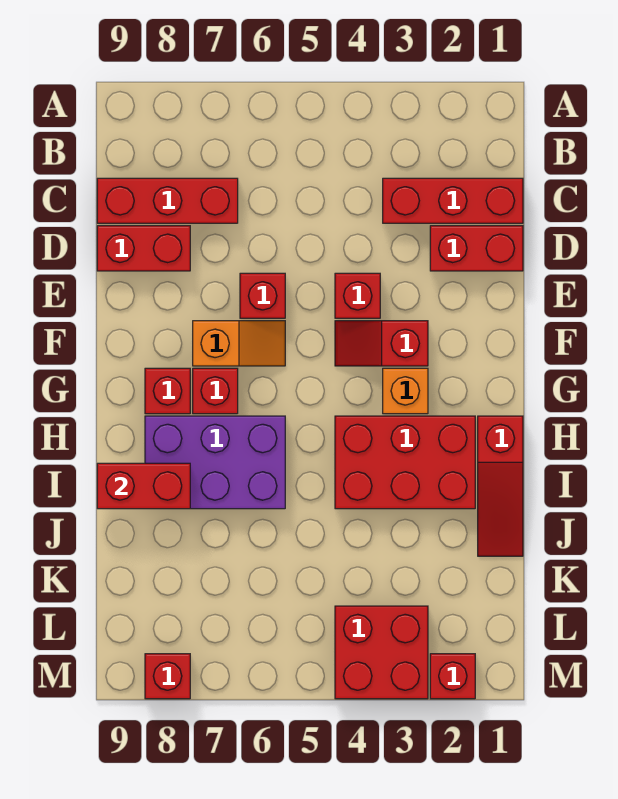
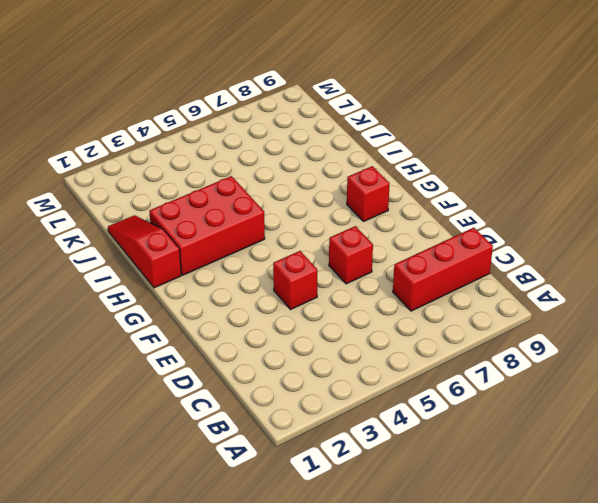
none -> red 1x3 brick [383,178,523,223]
none -> red 1x2 brick [430,226,523,271]
none -> red 1x2 brick [97,226,190,271]

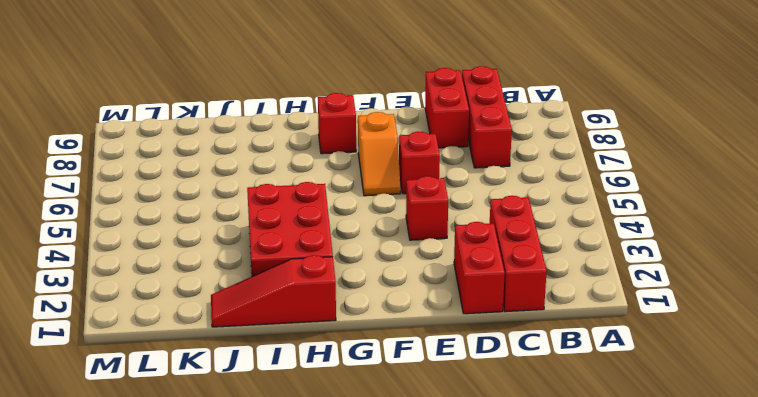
none -> red 1x2 slope [335,321,428,366]
none -> orange 1x1 brick [383,368,428,414]
none -> red 1x1 brick [193,368,238,414]

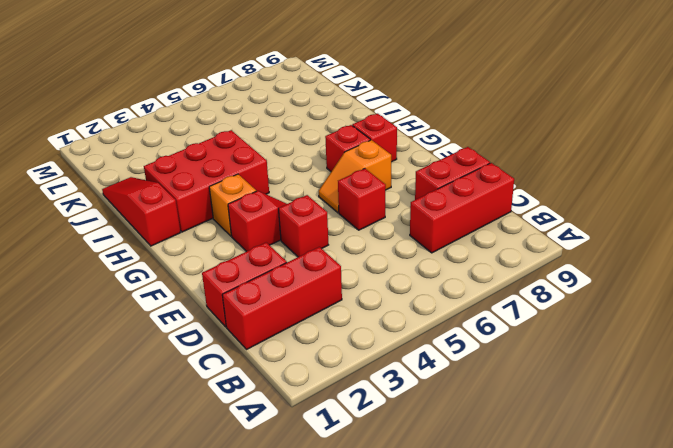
none -> purple 2x3 brick [145,416,285,509]
none -> red 2x2 brick [335,606,428,699]
none -> red 1x1 brick [430,654,475,699]

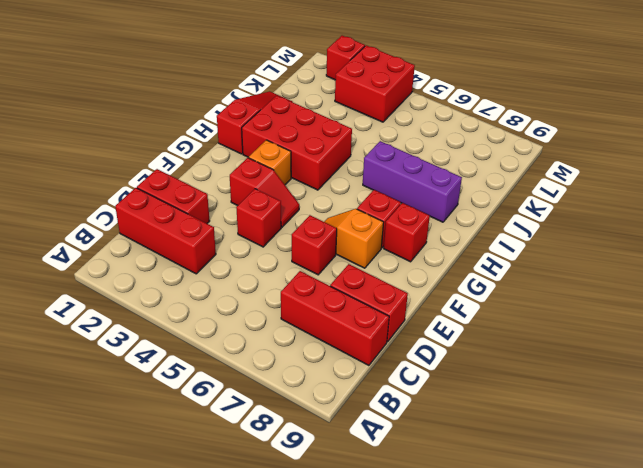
purple 1x3 brick [363,141,462,222] -> purple 2x3 brick [145,416,285,509]
none -> red 1x1 brick [145,654,190,699]
none -> red 1x2 brick [97,463,190,509]

